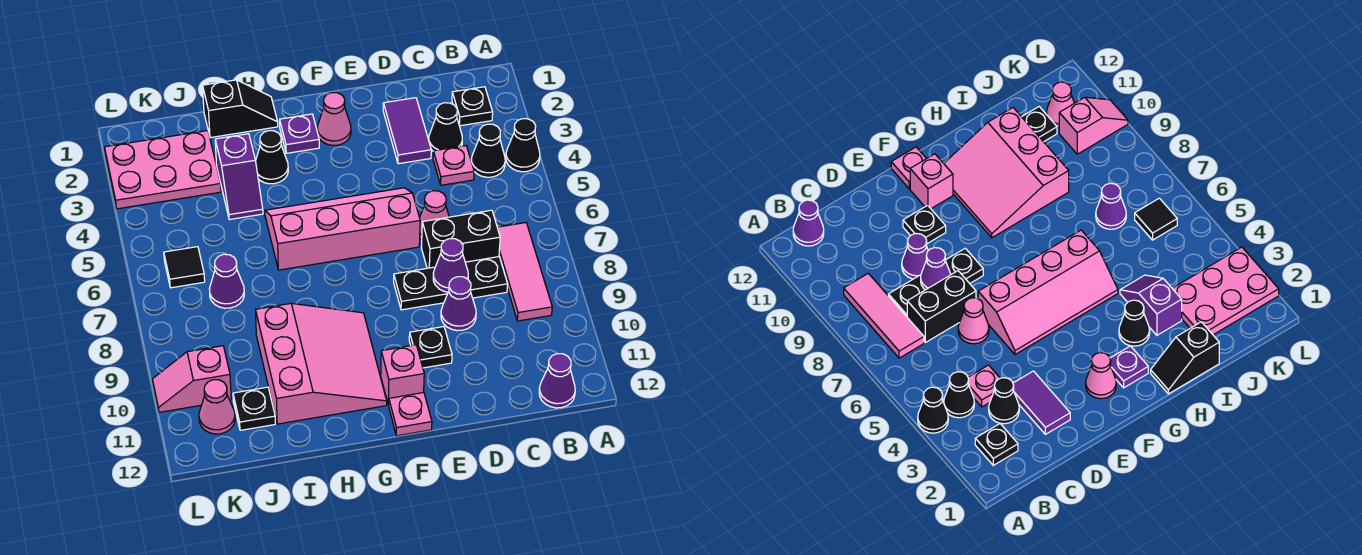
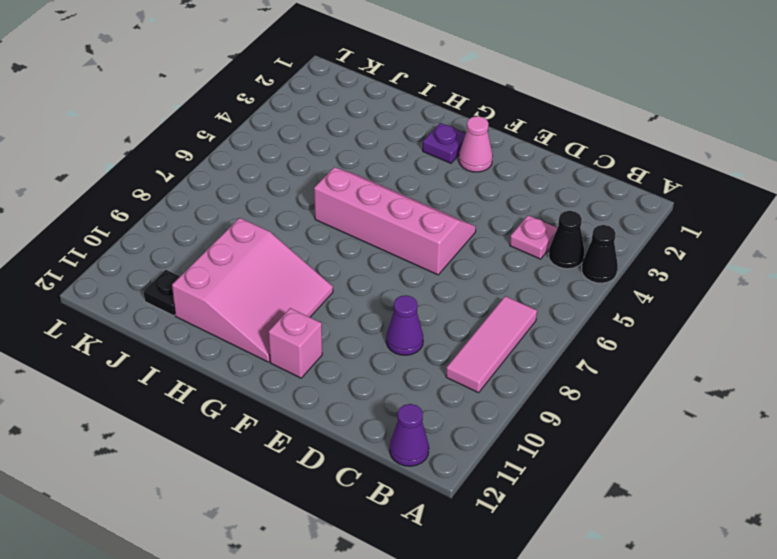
none -> black 1x1 plate [452,87,493,126]
none -> black 1x1 cone [429,103,462,151]
none -> black 1x2 brick [421,210,500,268]

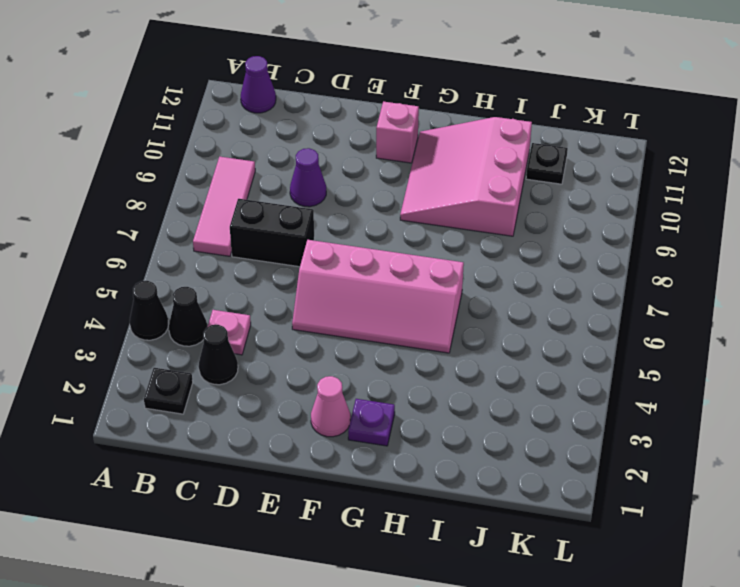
none -> black 1x3 plate [394,257,508,310]
none -> purple 1x2 tile [383,98,431,164]
none -> pink 1x1 cone [420,191,449,240]

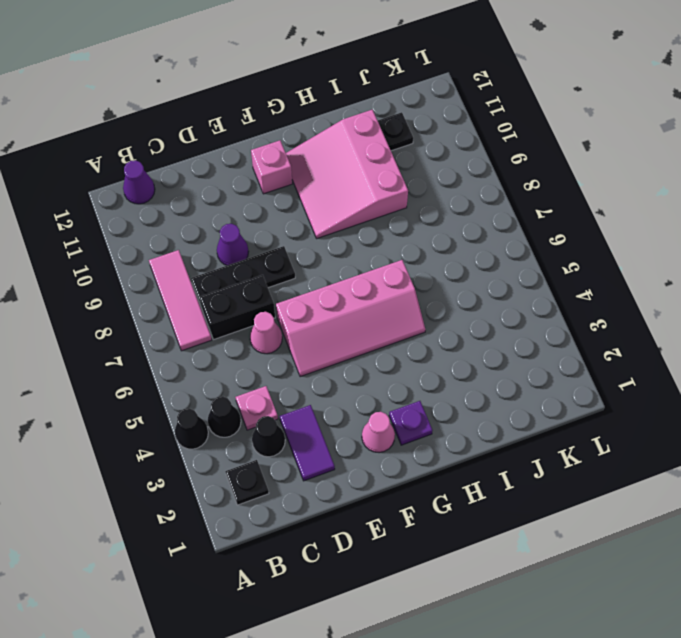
none -> black 1x1 plate [409,327,452,368]
none -> pink 1x1 plate [389,393,432,436]
none -> black 1x2 slope [203,80,278,138]

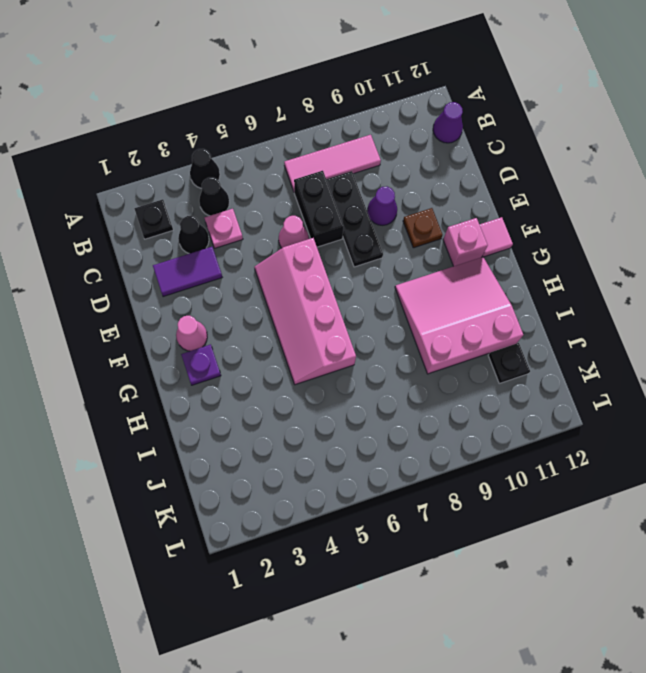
brown 1x1 plate [403,208,443,248] -> black 1x1 plate [409,327,452,368]
pink 1x1 tile [480,217,513,257] -> pink 1x1 plate [389,393,432,436]
none -> black 1x2 slope [203,80,278,138]
none -> black 1x1 cone [256,131,288,184]
none -> purple 1x2 slope [215,134,263,220]

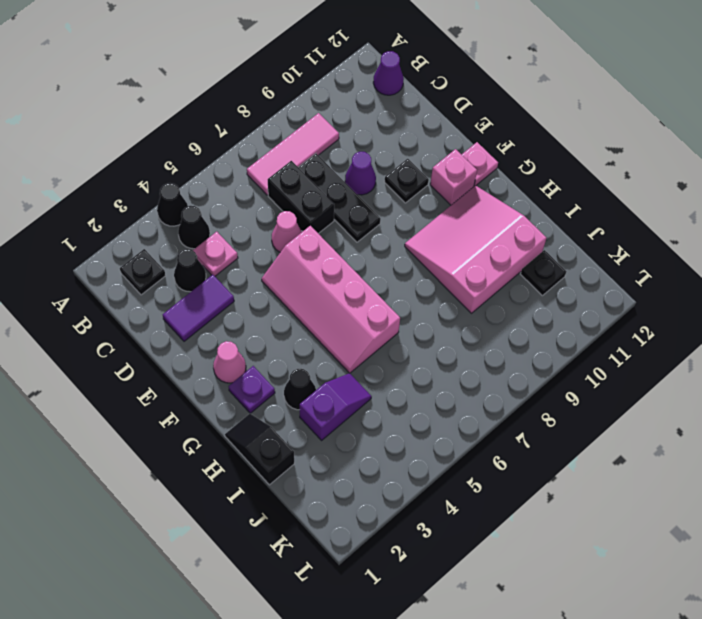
none -> pink 2x3 plate [105,131,221,209]
none -> purple 1x1 cone [209,254,244,308]
none -> black 1x1 tile [164,247,205,288]

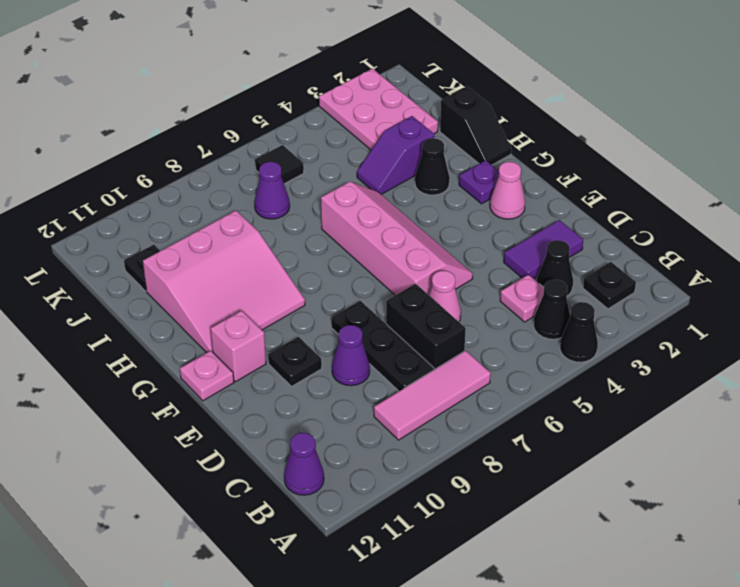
none -> pink 1x2 slope [152,346,231,412]
none -> pink 1x1 cone [199,380,235,434]
none -> purple 1x1 cone [433,239,468,292]

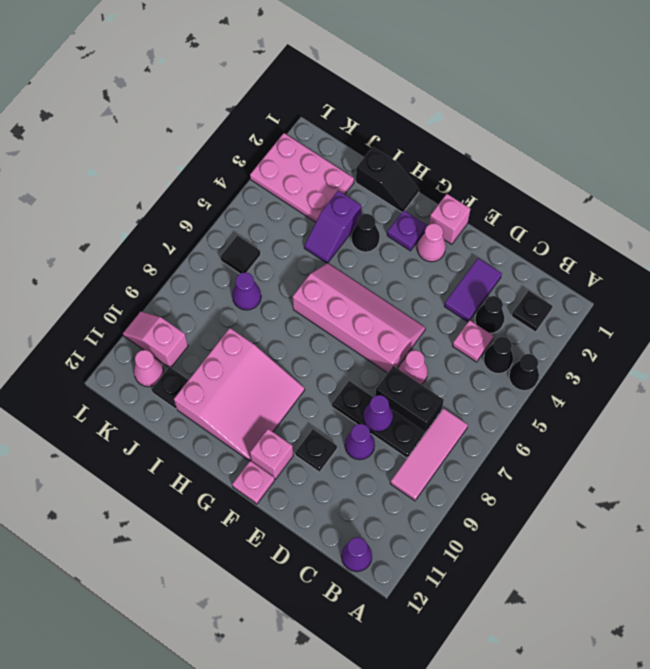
pink 1x1 brick [429,194,470,244] -> none

